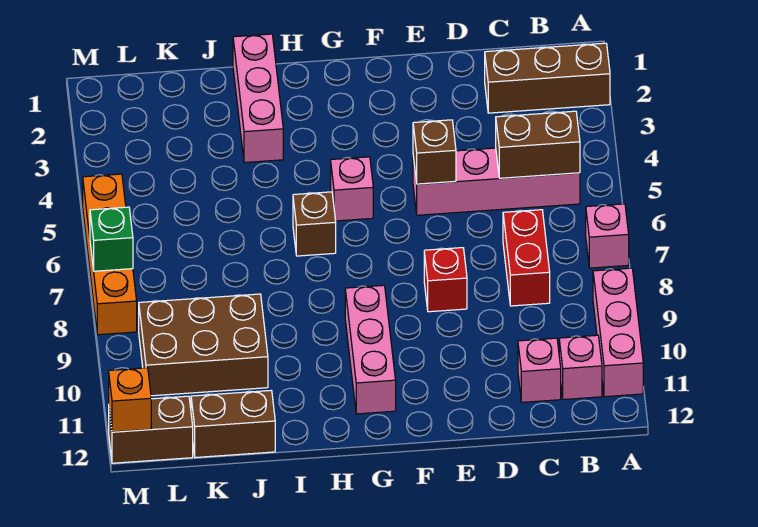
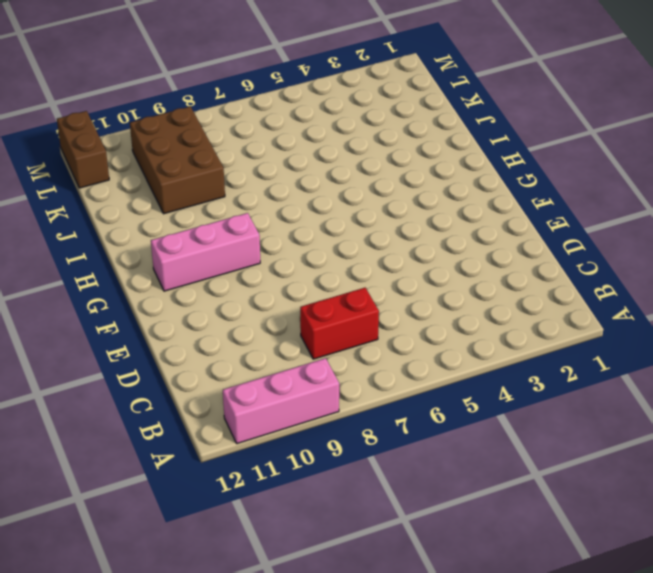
none -> brown 1x3 brick [485,43,610,113]
none -> pink 1x1 brick [586,204,629,268]
none -> pink 1x4 brick [413,148,580,215]

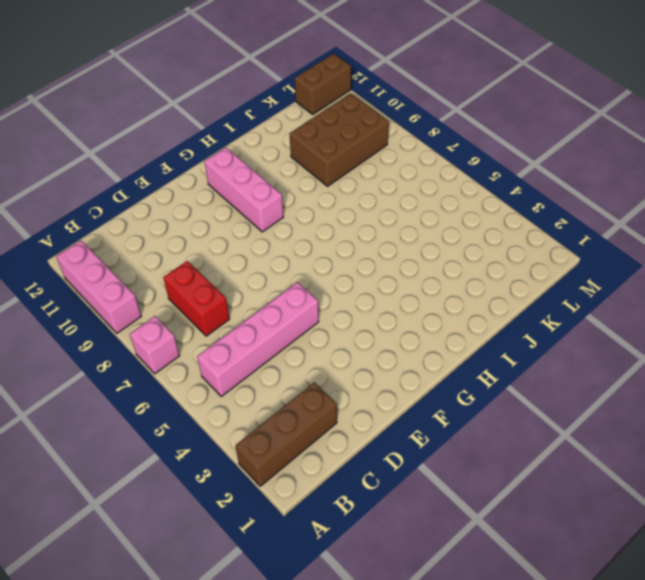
none -> pink 1x1 brick [559,335,602,400]
none -> pink 1x1 brick [518,338,561,402]
none -> red 1x1 brick [424,248,467,312]

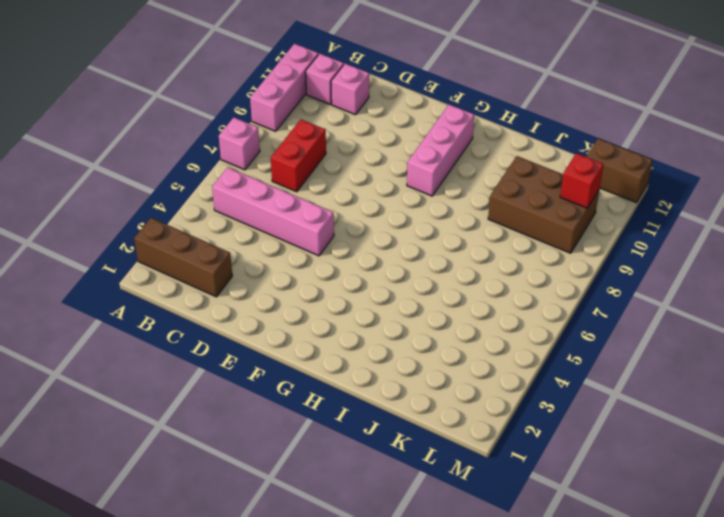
red 1x1 brick [560,153,604,208] -> red 1x1 brick moved to [424,248,467,312]
none -> pink 1x1 brick [331,157,373,221]
none -> brown 1x1 brick [293,192,336,256]
none -> pink 1x3 brick [233,34,283,163]

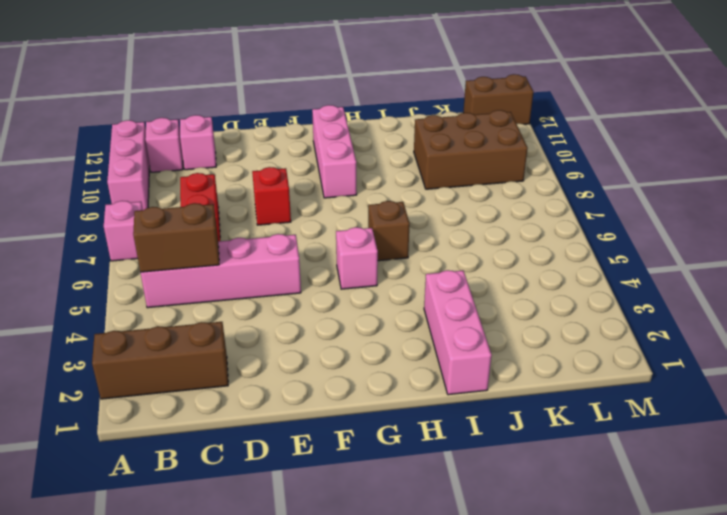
none -> brown 1x2 brick [191,391,275,458]
none -> orange 1x4 brick [83,174,137,335]
none -> brown 1x1 brick [413,120,456,184]

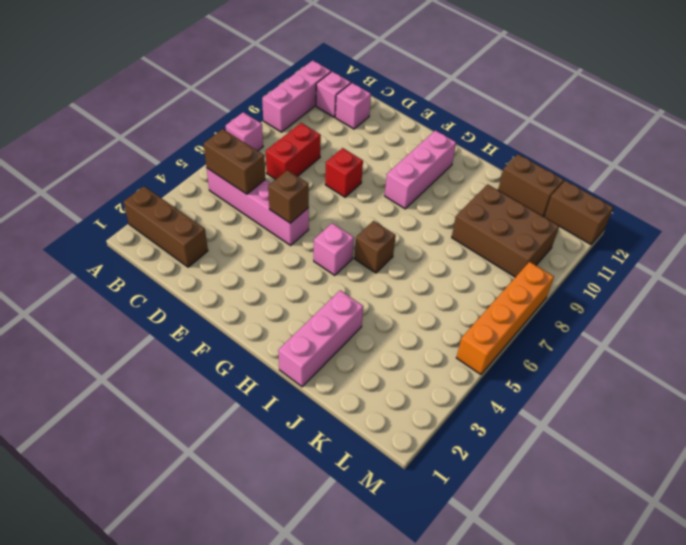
none -> green 1x1 brick [90,207,133,271]
none -> orange 1x1 brick [109,368,151,432]

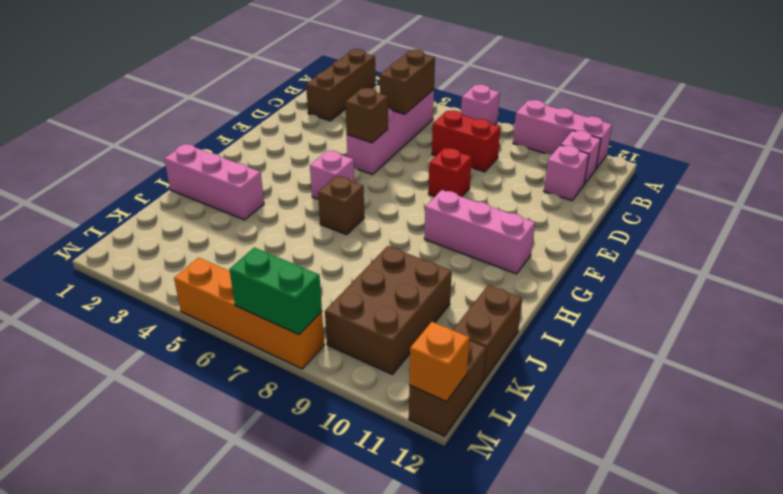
green 1x2 brick [229,248,322,335] -> green 1x1 brick [90,207,133,271]

